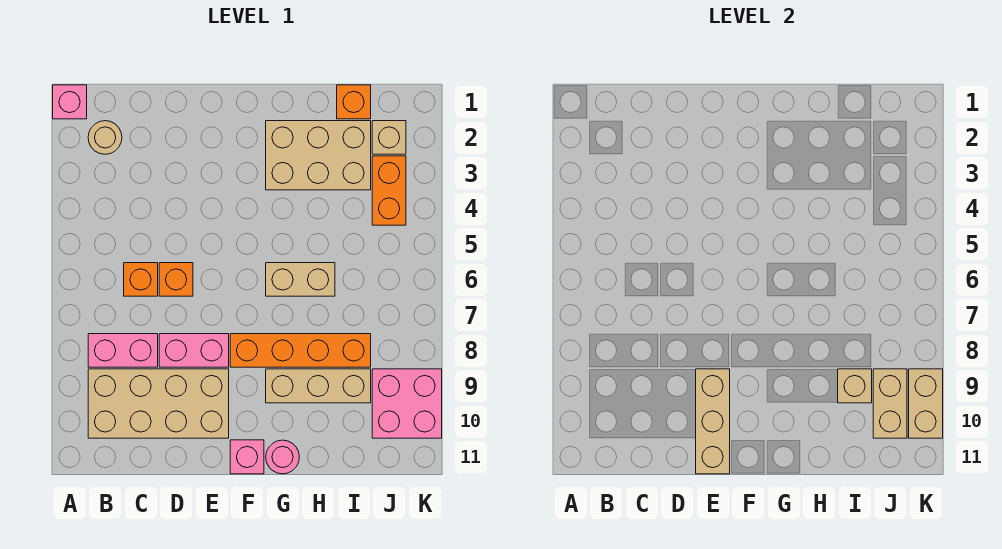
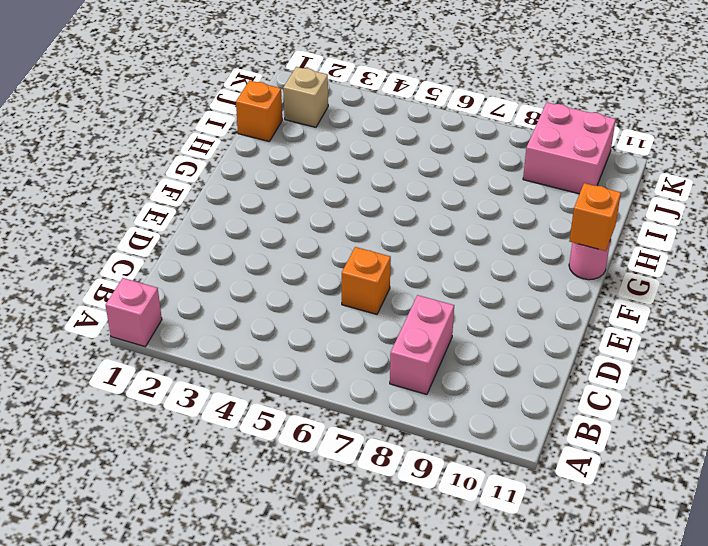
orange 1x1 brick [569,183,621,251] -> orange 1x1 brick moved to [124,263,158,296]
none -> tan 1x1 round brick [88,121,122,154]
none -> tan 2x4 brick [88,369,229,438]
none -> pink 1x2 brick [159,334,229,367]

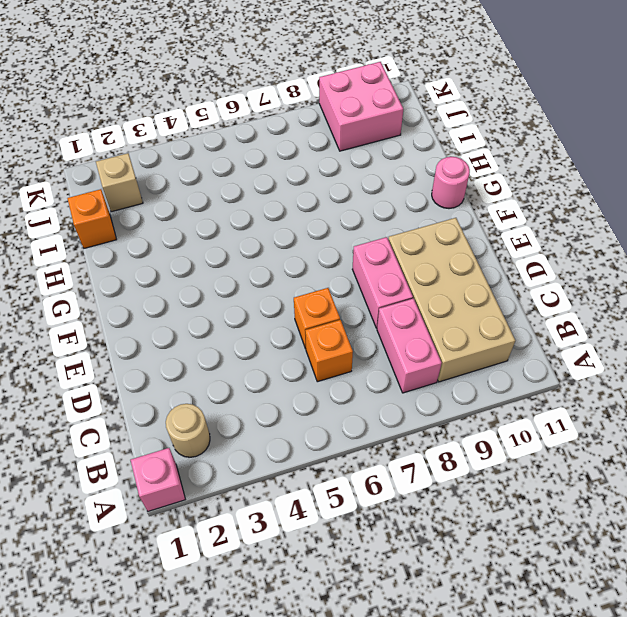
none -> orange 1x4 brick [230,334,371,367]
none -> pink 1x1 brick [230,440,264,474]
none -> tan 2x3 brick [266,121,371,190]

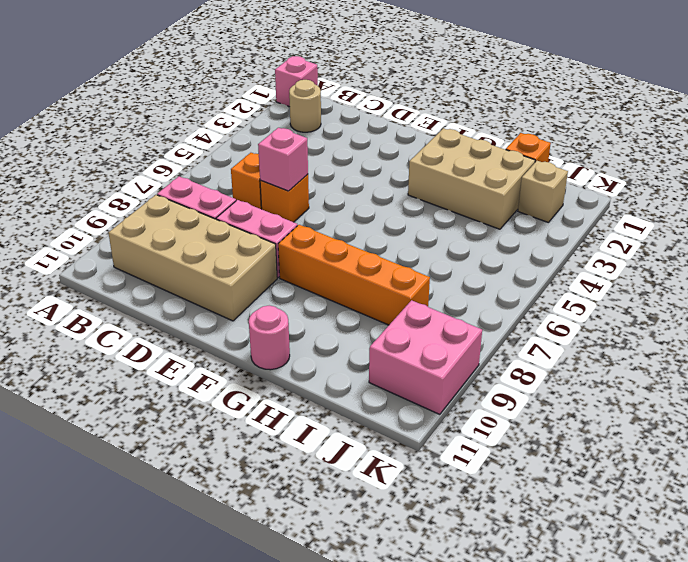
pink 1x1 brick [258,128,308,191] -> pink 1x1 brick moved to [230,440,264,474]
none -> tan 1x2 brick [266,263,335,296]
none -> tan 1x3 brick [266,369,371,403]
none -> orange 1x2 brick [372,156,406,225]

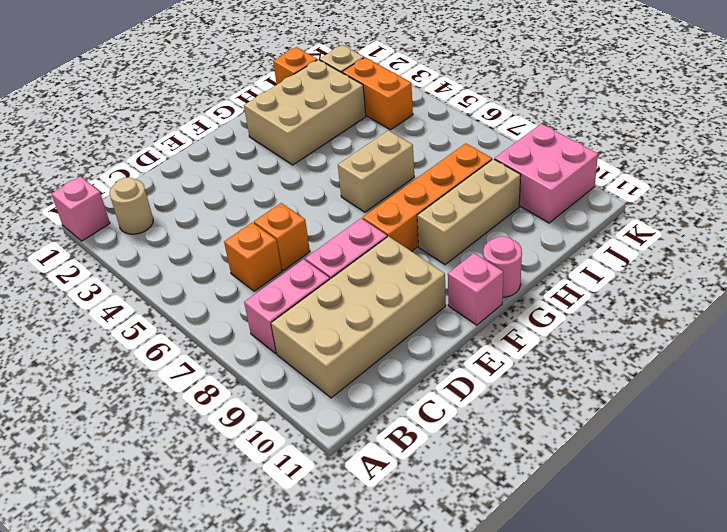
none -> tan 1x3 brick [696,369,730,474]
none -> tan 1x1 brick [838,369,872,403]
none -> tan 1x2 brick [873,369,907,438]

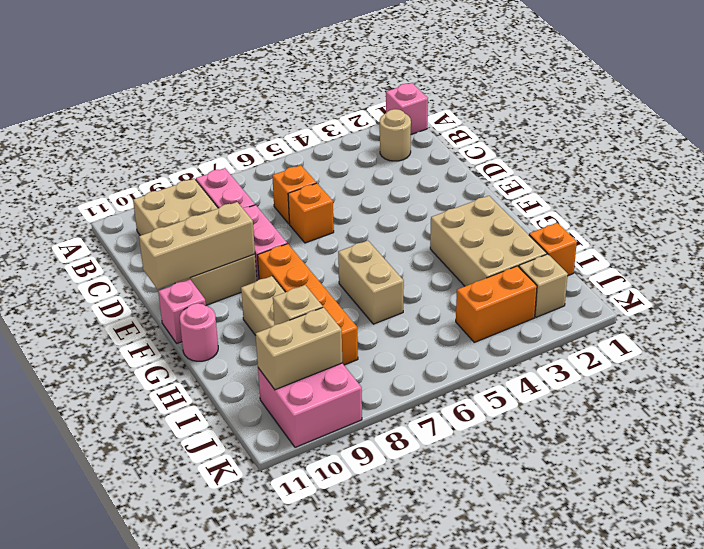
none -> tan 1x2 brick [909,369,943,438]

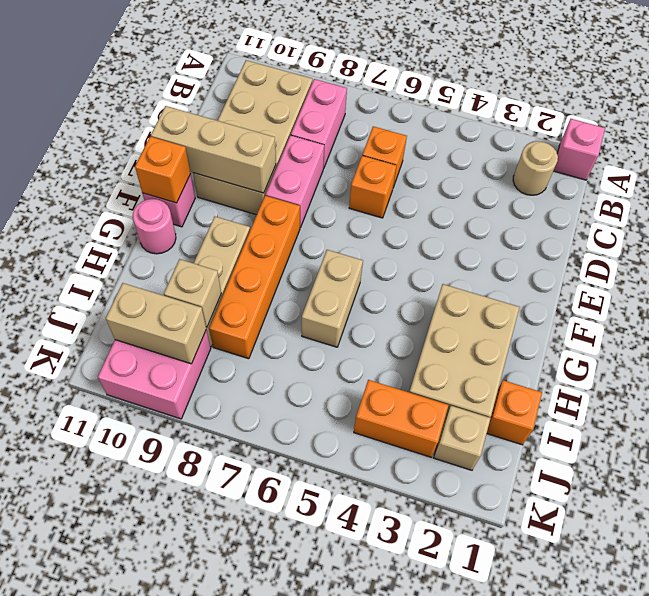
orange 1x1 brick [135,137,191,203] -> none
none -> tan 1x2 brick [909,369,943,438]

